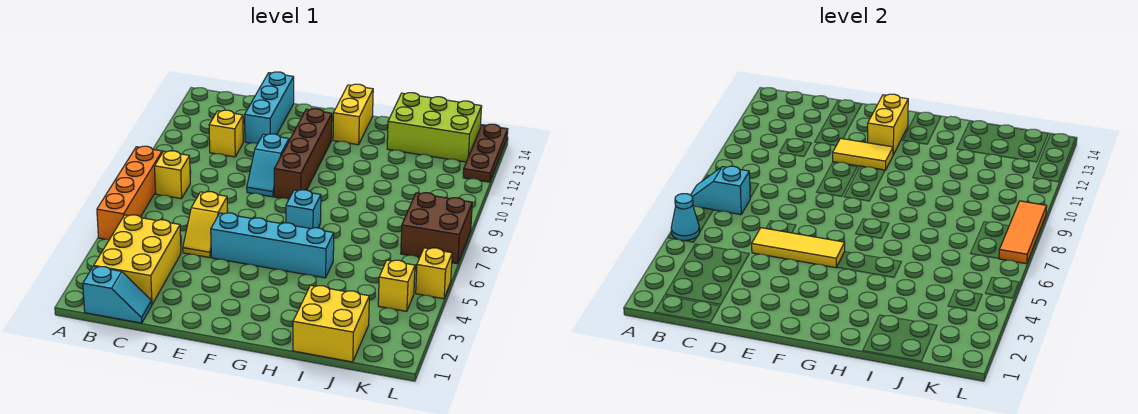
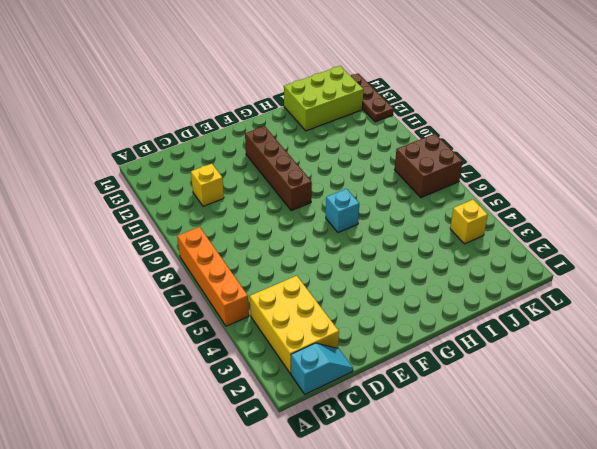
none -> yellow 1x1 brick [155,151,190,199]
none -> yellow 1x2 slope [183,192,227,258]
none -> cyan 1x3 brick [245,72,294,144]

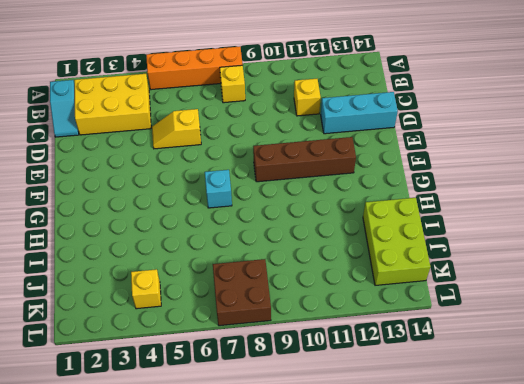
none -> cyan 1x4 brick [211,213,334,278]
none -> cyan 1x2 slope [247,134,289,197]
none -> yellow 1x2 brick [333,84,373,145]

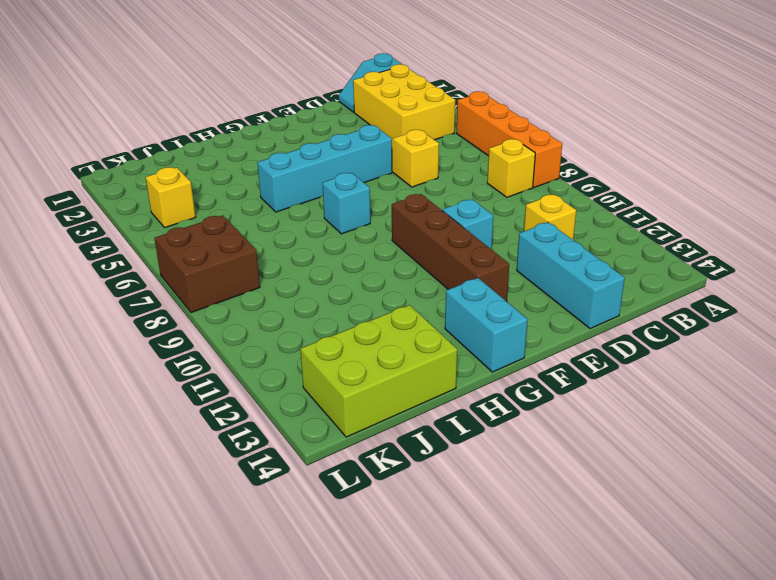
cyan 1x2 brick [445,278,528,372] -> yellow 1x2 brick [333,84,373,145]
none -> yellow 2x2 brick [293,285,369,362]
none -> yellow 1x1 brick [416,248,452,299]
none -> brown 1x3 plate [463,124,508,182]

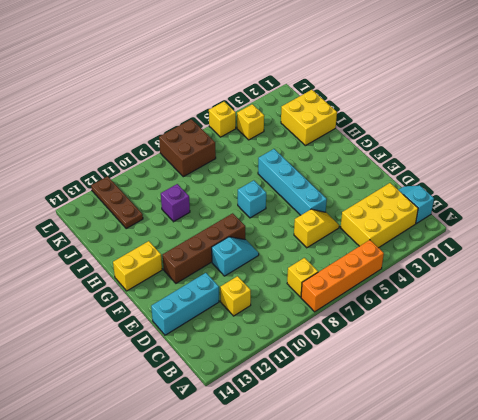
purple 1x1 brick [161,184,190,222] -> none
brown 1x3 plate [91,176,143,228] -> brown 1x3 plate turned to [463,124,508,182]
none -> lime 2x3 brick [387,93,482,162]
none -> cyan 1x1 cone [671,194,700,241]
none -> cyan 1x2 slope [691,166,750,215]

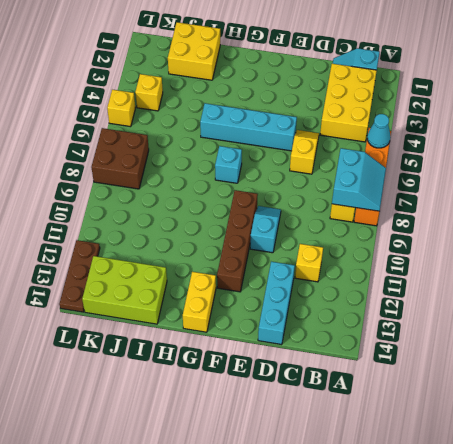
cyan 2x2 slope [332,148,386,211] -> cyan 1x2 slope [691,166,750,215]
none -> yellow 1x3 tile [752,228,845,268]
none -> yellow 1x2 tile [833,138,893,170]
none -> yellow 1x2 brick [868,94,908,155]

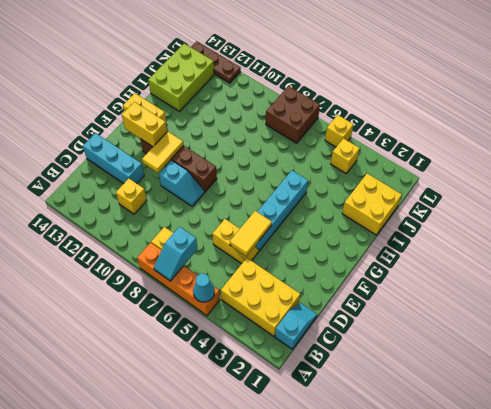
yellow 1x2 tile [230,211,272,256] -> yellow 1x3 tile [752,228,845,268]
none -> cyan 1x1 brick [286,190,321,229]
none -> orange 1x3 tile [999,201,1047,264]

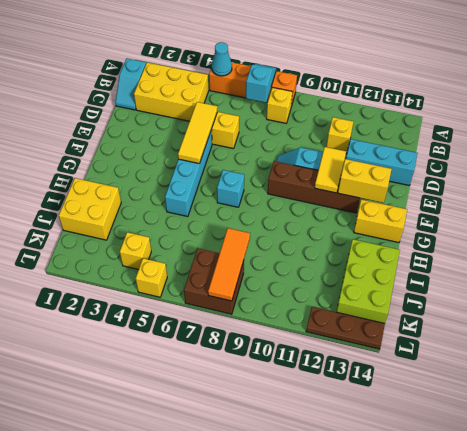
orange 1x3 tile [208,228,250,301] -> orange 1x3 tile turned to [999,201,1047,264]

